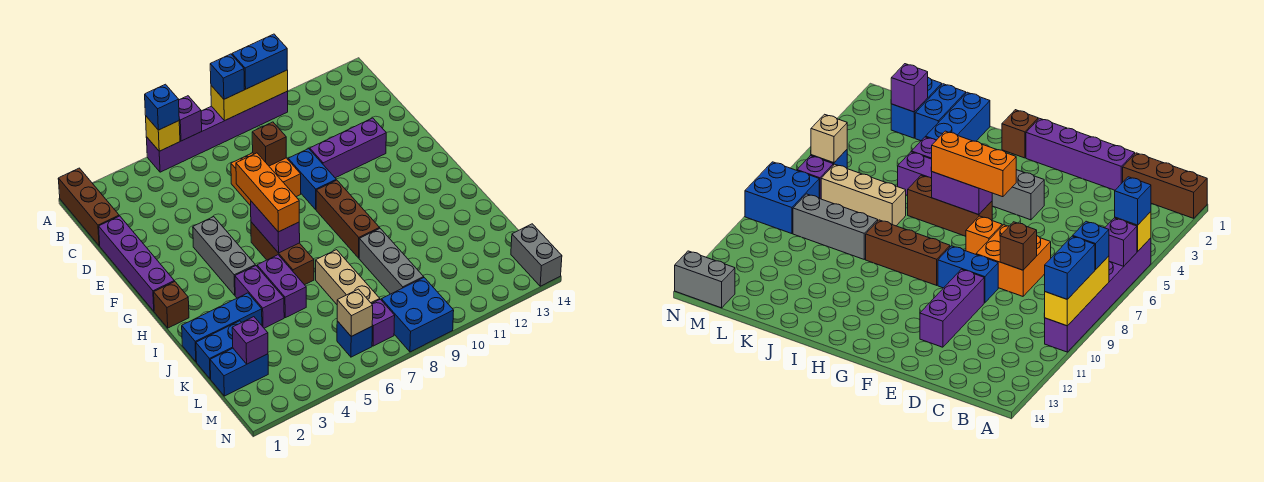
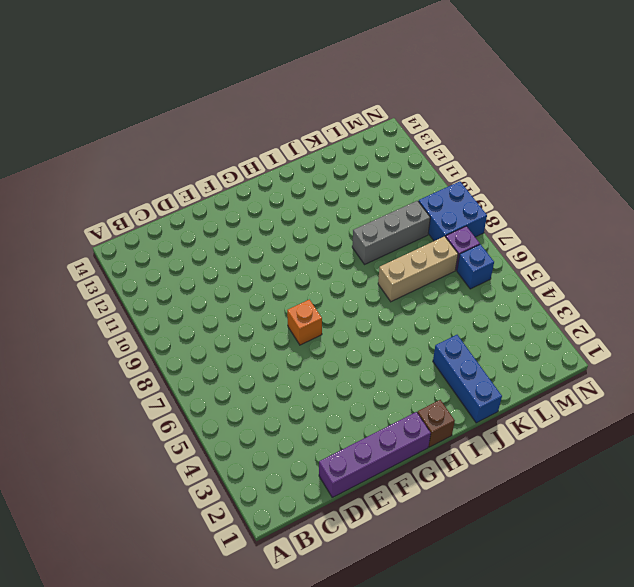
none -> brown 1x3 brick [58,168,119,246]
none -> purple 1x6 brick [146,91,288,172]
none -> orange 2x2 brick [231,153,301,206]
none -> blue 1x2 brick [288,149,336,210]

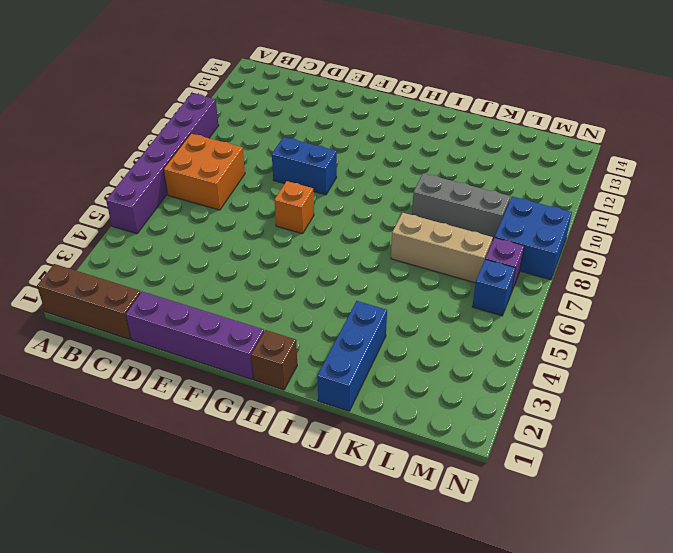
orange 2x2 brick [164,134,245,210] -> orange 2x2 brick moved to [231,153,301,206]
none -> purple 1x3 brick [310,118,386,178]
none -> grey 1x3 brick [193,217,255,295]
none -> brown 1x3 brick [251,222,314,285]
none -> brown 1x3 brick [316,180,379,258]

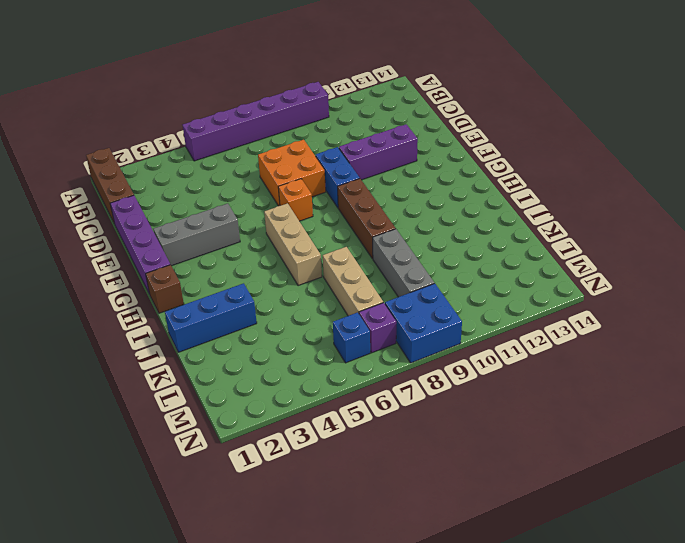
grey 1x3 brick [153,203,240,266] -> grey 1x3 brick turned to [193,217,255,295]
tan 1x3 brick [264,203,322,286] -> brown 1x3 brick [251,222,314,285]
none -> purple 1x2 brick [235,266,284,328]
none -> purple 1x2 brick [257,255,306,318]
none -> blue 1x2 brick [196,321,242,379]
none -> blue 1x2 brick [210,348,268,396]

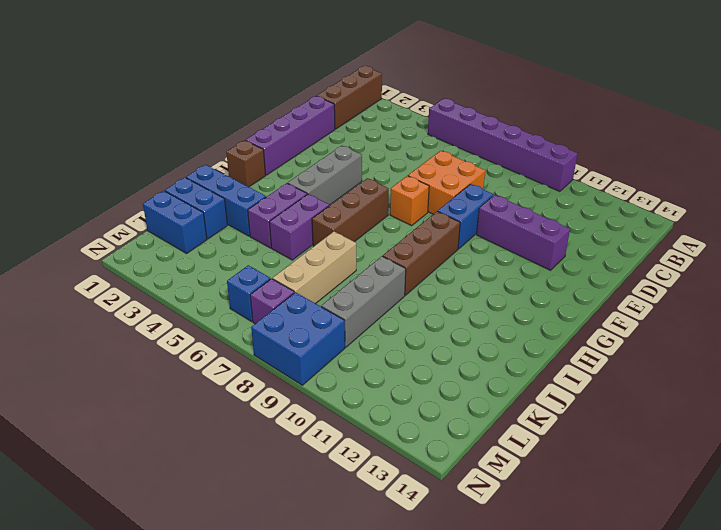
none -> grey 1x2 brick [511,224,562,286]
none -> yellow 1x1 brick [146,116,180,151]
none -> purple 1x1 brick [179,96,202,141]
none -> yellow 1x3 brick [211,70,288,121]

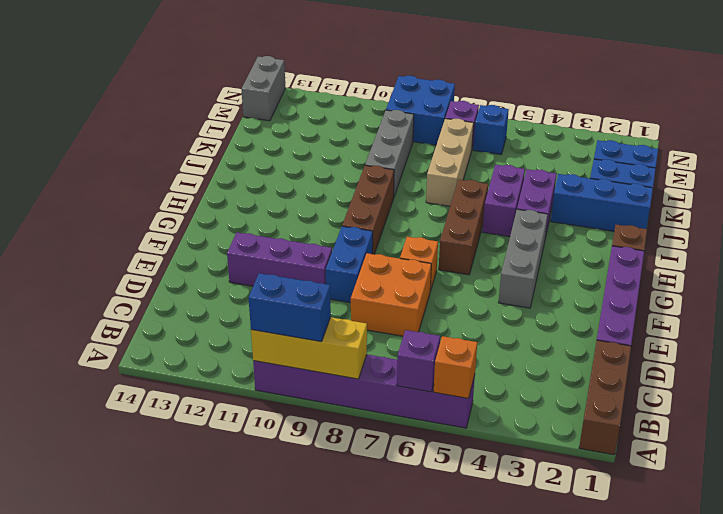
orange 1x1 brick [434,336,477,398] -> yellow 1x1 brick [146,116,180,151]
none -> brown 1x1 brick [252,122,286,166]
none -> purple 1x2 brick [251,201,300,253]
none -> purple 1x1 brick [232,317,268,364]
none -> tan 1x1 brick [337,289,373,336]

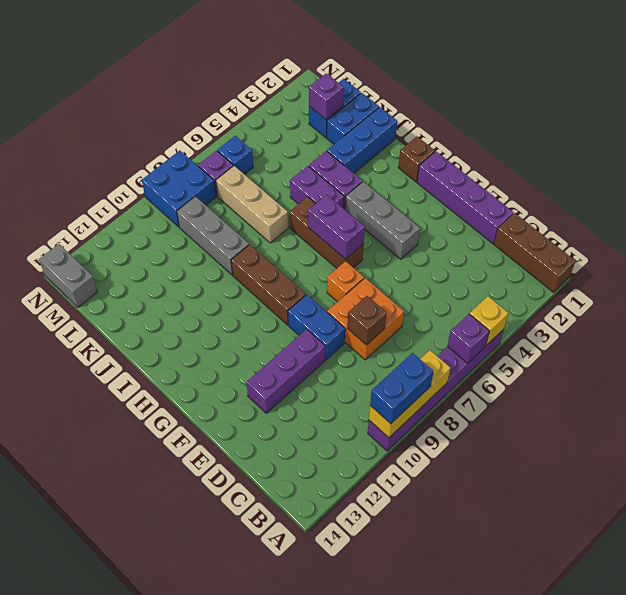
none -> tan 1x1 brick [337,289,373,336]
none -> blue 1x1 brick [145,84,179,130]
none -> blue 1x1 brick [210,54,245,99]
none -> orange 1x3 brick [236,153,299,232]

